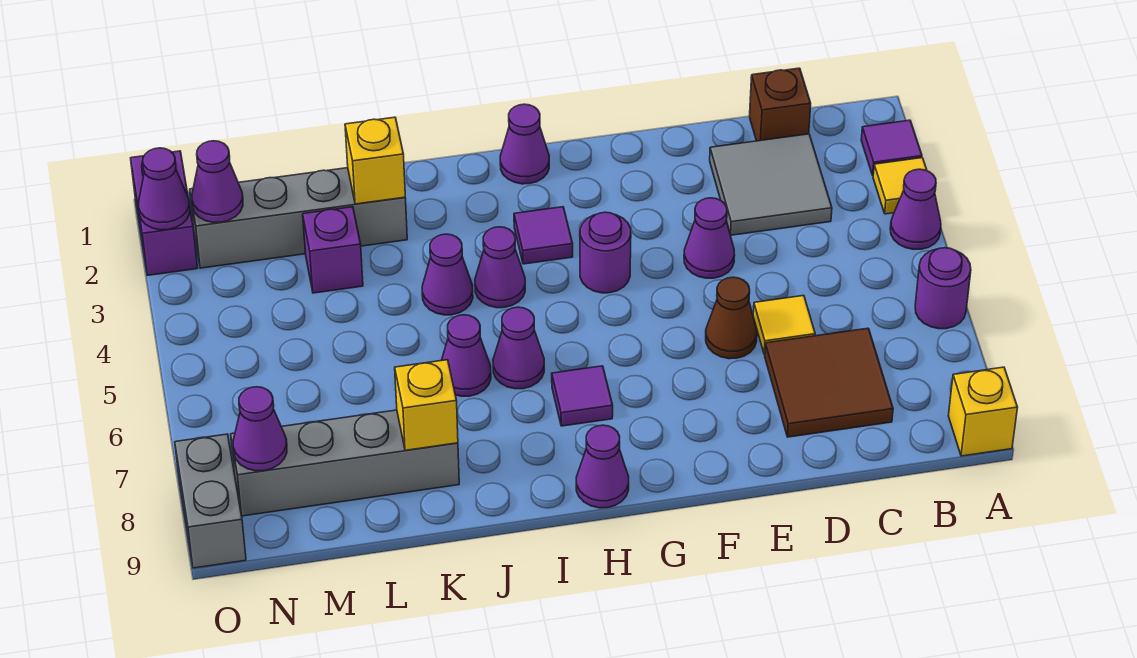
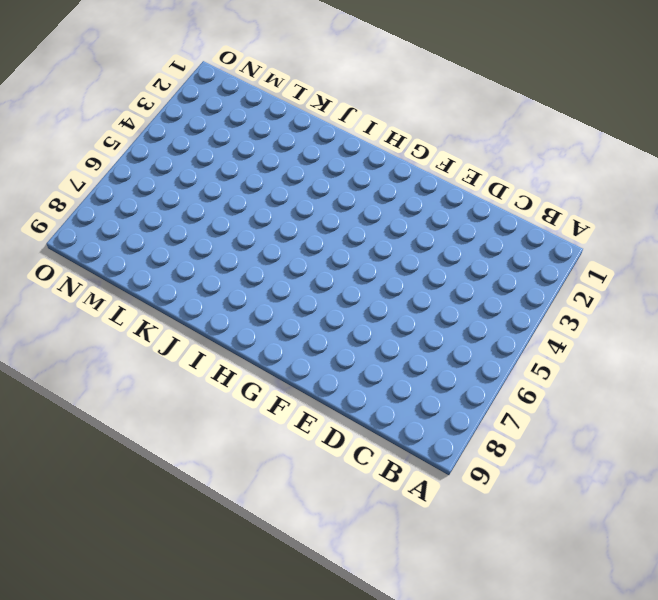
none -> purple 1x1 tile [861,120,922,175]
none -> yellow 1x1 tile [873,158,927,214]
none -> purple 1x1 cone [890,169,941,249]
none -> purple 1x1 round brick [915,248,971,329]

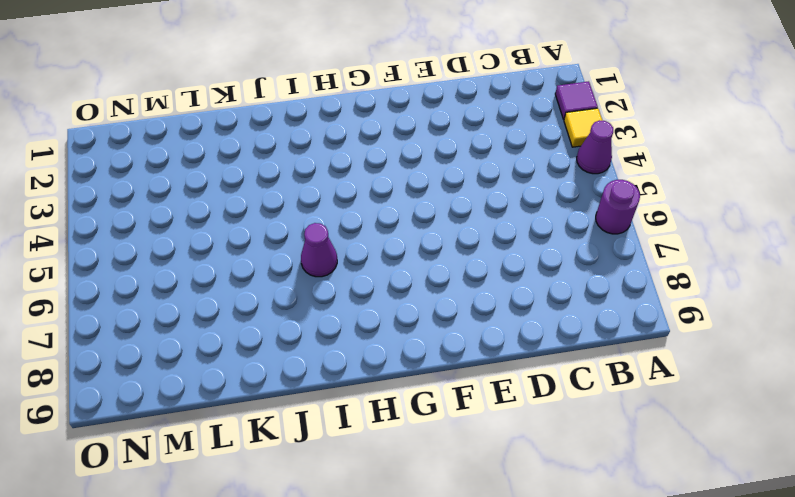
none -> yellow 1x1 brick [948,367,1018,456]
none -> brown 1x1 brick [750,68,811,141]
none -> grey 2x2 tile [710,134,832,235]
none -> brown 2x2 tile [765,328,893,437]

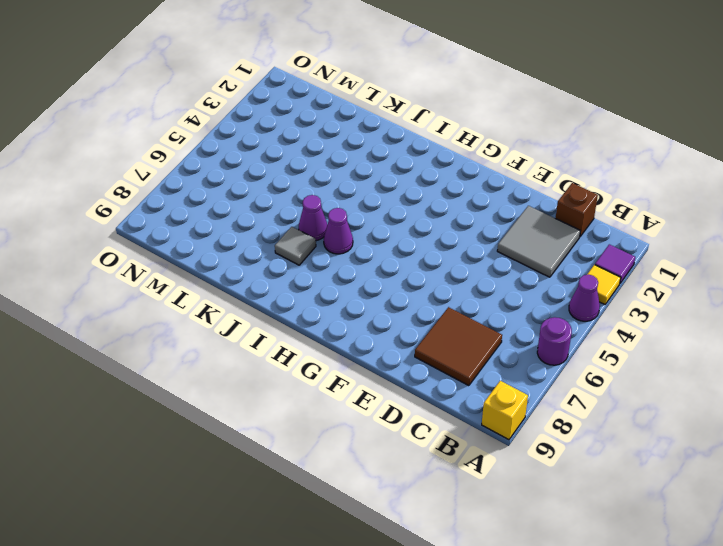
grey 1x1 tile [275,227,316,265] -> none
none -> yellow 1x1 tile [753,295,815,354]
none -> purple 1x1 cone [684,198,735,278]
none -> brown 1x1 cone [706,277,757,359]
none -> purple 1x1 round brick [580,212,631,293]

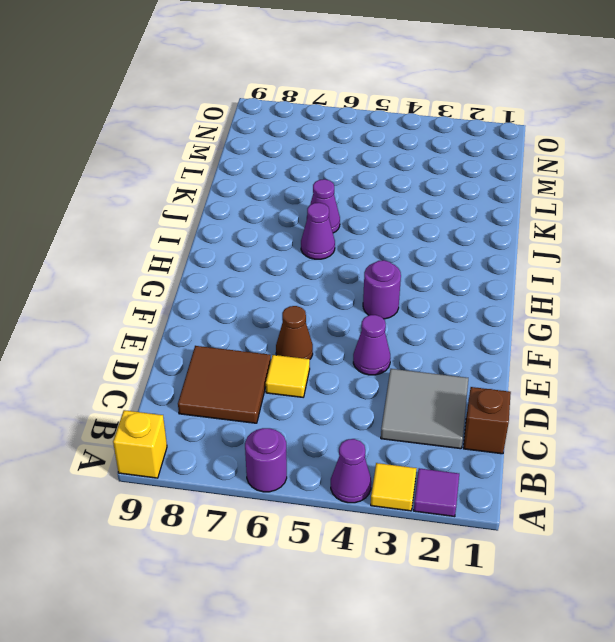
none -> purple 1x1 cone [500,104,549,184]
none -> purple 1x1 tile [514,207,573,264]
none -> purple 1x1 tile [552,366,613,426]
none -> purple 1x1 cone [576,425,629,508]

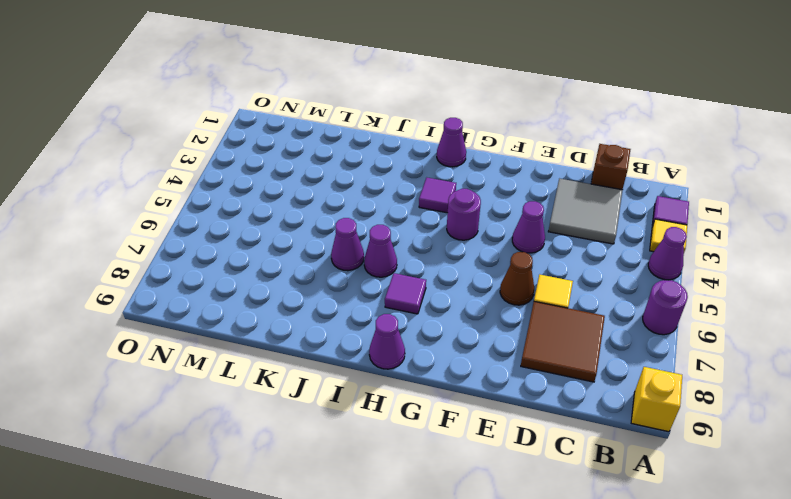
none -> purple 1x1 cone [475,227,525,308]
none -> purple 1x1 cone [422,234,473,315]
none -> grey 1x4 brick [190,168,407,268]
none -> grey 1x4 brick [231,410,459,516]

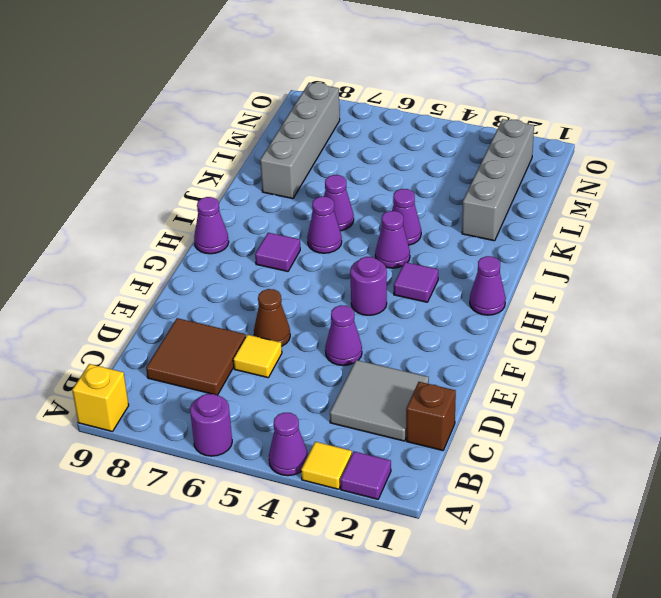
none -> purple 1x1 brick [303,207,363,293]
none -> purple 1x2 brick [131,151,198,275]
none -> grey 1x2 brick [175,434,246,568]
none -> yellow 1x1 brick [345,117,405,204]

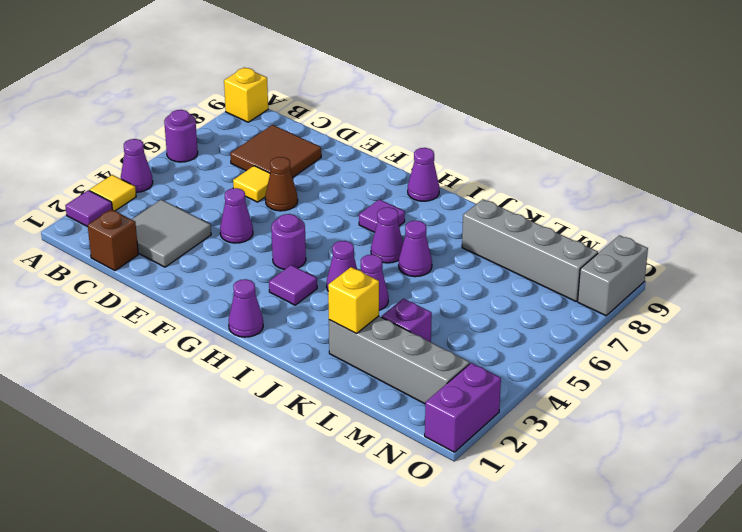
none -> yellow 1x1 brick [395,360,458,450]
none -> purple 1x1 cone [192,141,243,222]
none -> purple 1x1 cone [233,387,287,471]
none -> purple 1x1 cone [138,148,190,230]

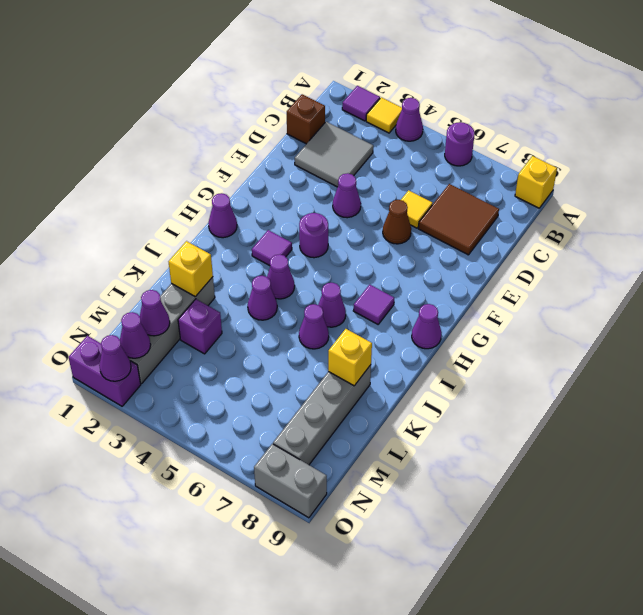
purple 1x1 cone [140,290,170,336] -> purple 1x1 cone moved to [233,387,287,471]

